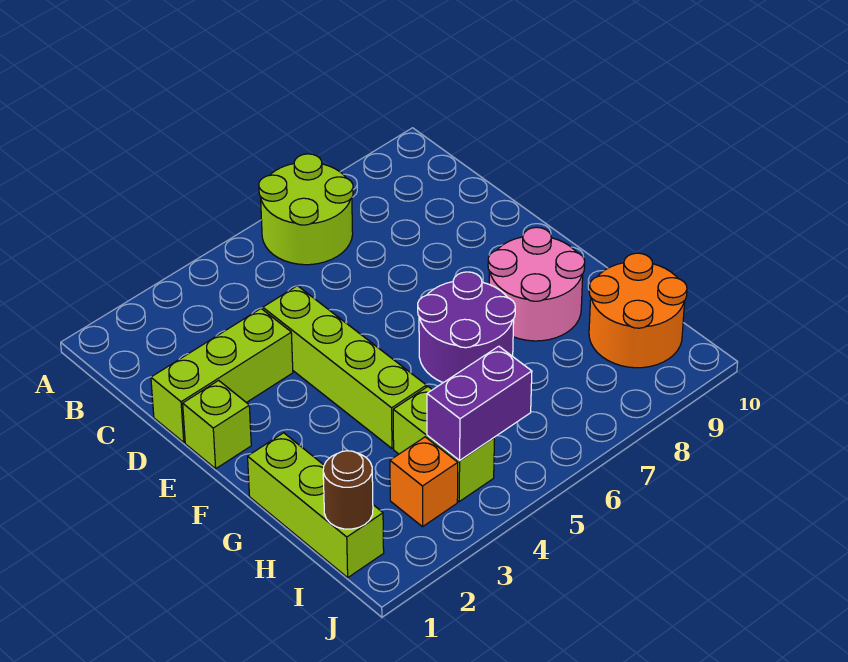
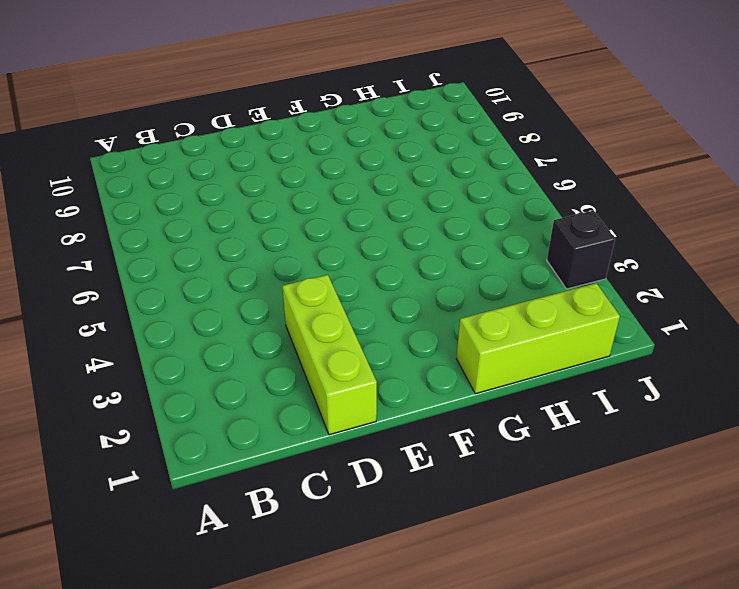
black 1x1 brick [547,210,615,289] -> none
none -> lime 2x2 round brick [259,154,353,265]
none -> lime 1x4 brick [263,286,426,448]
none -> lime 1x1 brick [183,380,251,469]

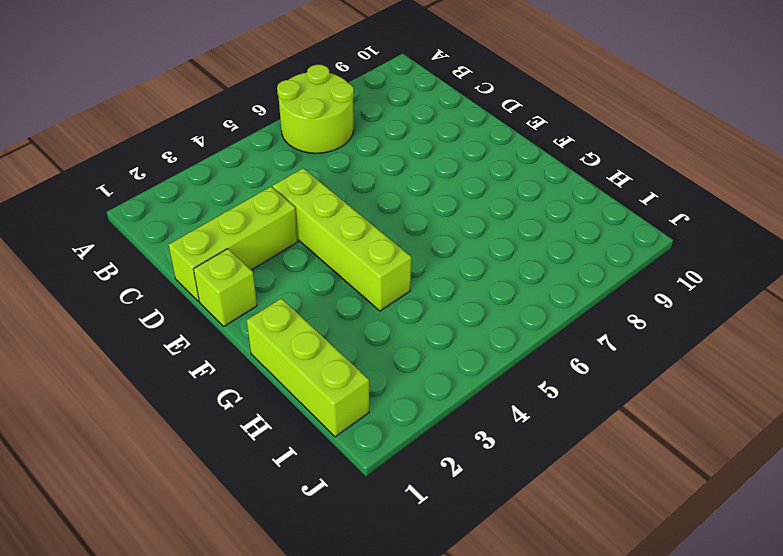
none -> purple 2x2 round brick [418,272,515,383]
none -> pink 2x2 round brick [488,227,585,341]
none -> lime 1x2 brick [393,387,494,502]

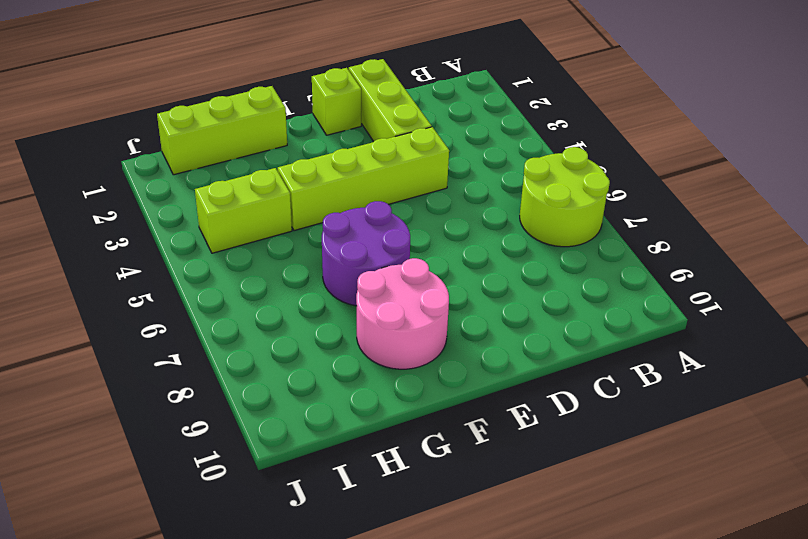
none -> orange 2x2 round brick [589,253,687,368]
none -> orange 1x1 brick [390,437,458,527]
none -> brown 1x1 round brick [323,451,373,529]

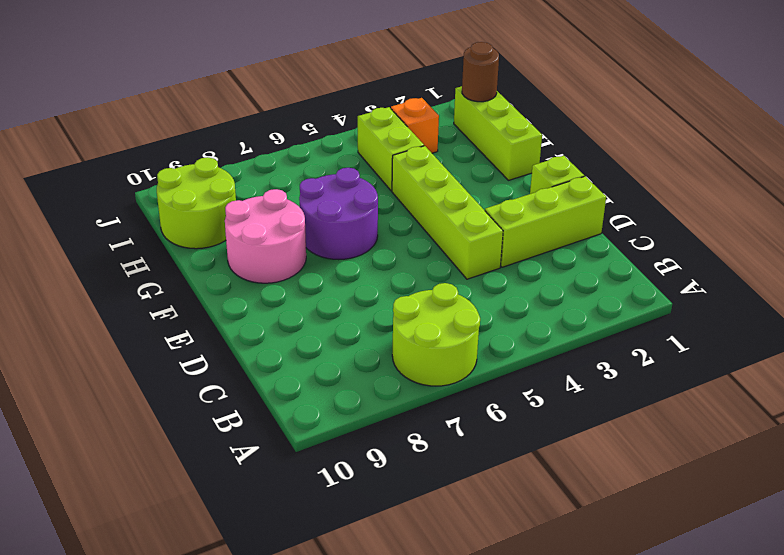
lime 2x2 round brick [157,157,236,249] -> orange 2x2 round brick [589,253,687,368]
none -> purple 1x2 brick [427,346,532,461]

